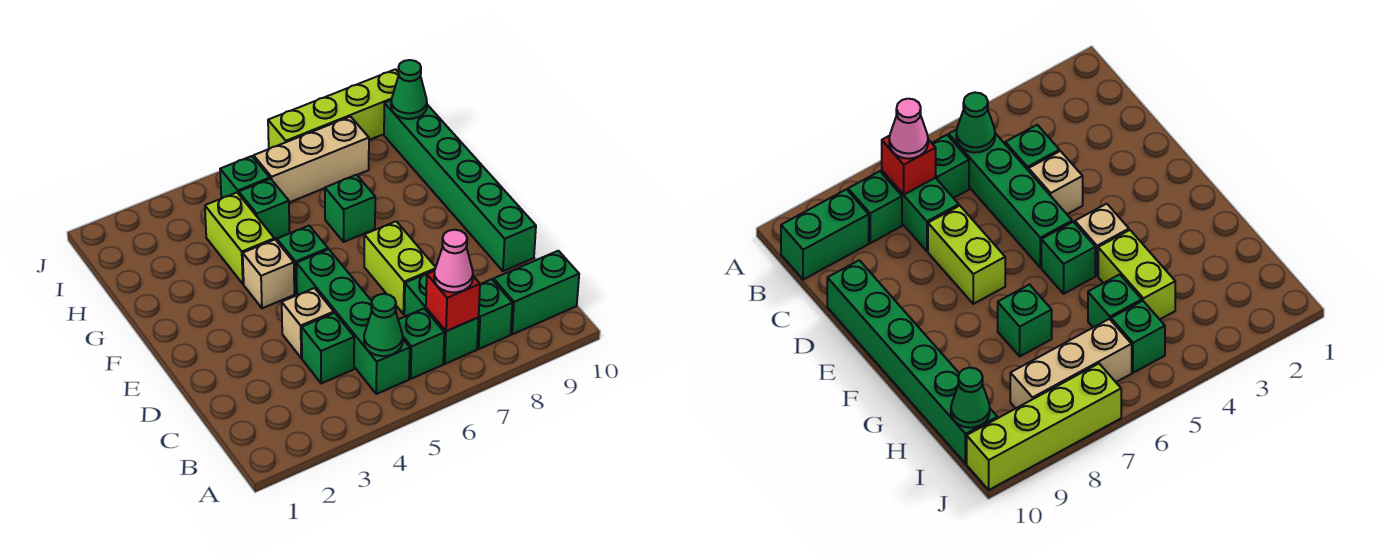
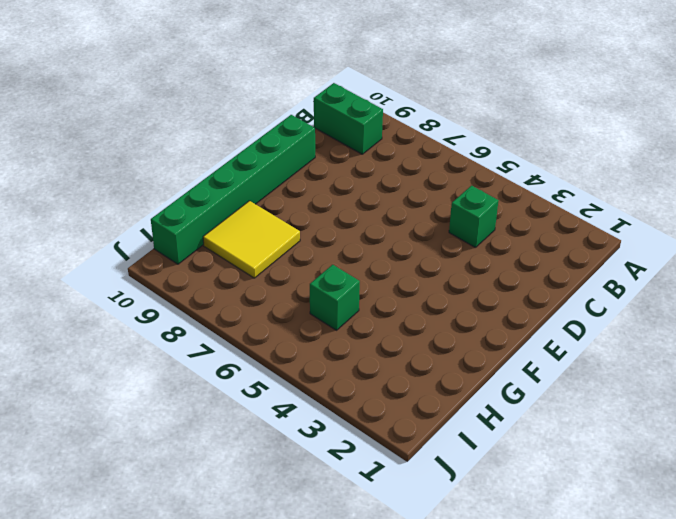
yellow 2x2 tile [203,201,300,278] -> none
none -> green 1x4 brick [296,249,410,394]
none -> green 1x1 brick [398,309,444,379]
none -> green 1x2 brick [404,270,478,364]

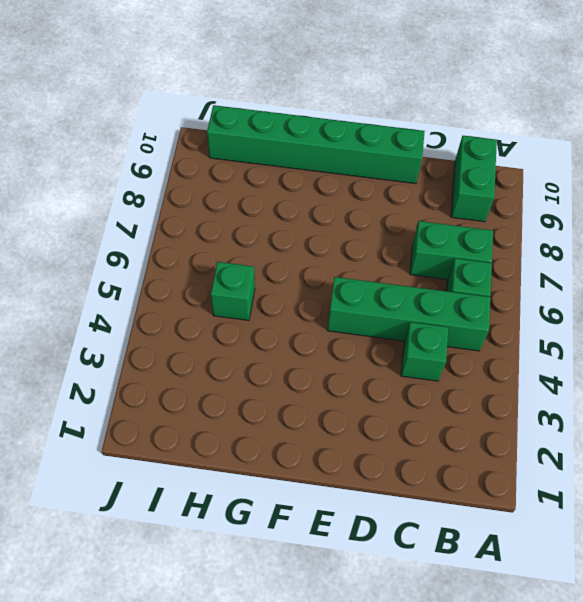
none -> green 1x1 brick [477,279,512,349]
none -> tan 1x1 brick [282,288,334,358]
none -> lime 1x2 brick [364,221,436,314]

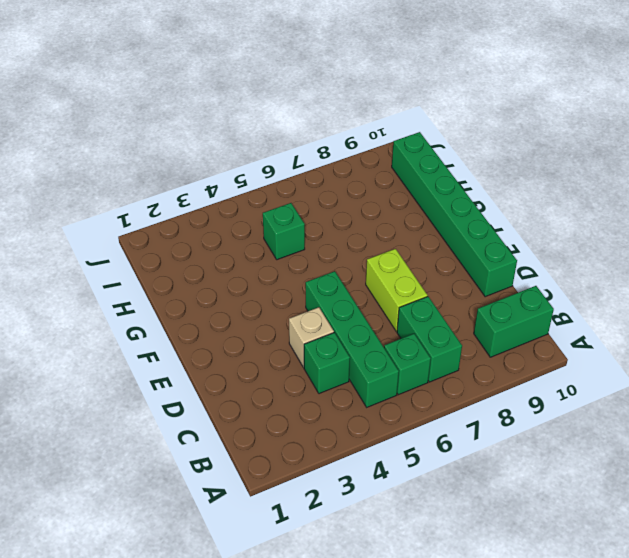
none -> green 1x1 brick [477,279,512,349]
none -> tan 1x1 brick [243,240,294,308]
none -> green 1x1 brick [277,226,328,294]

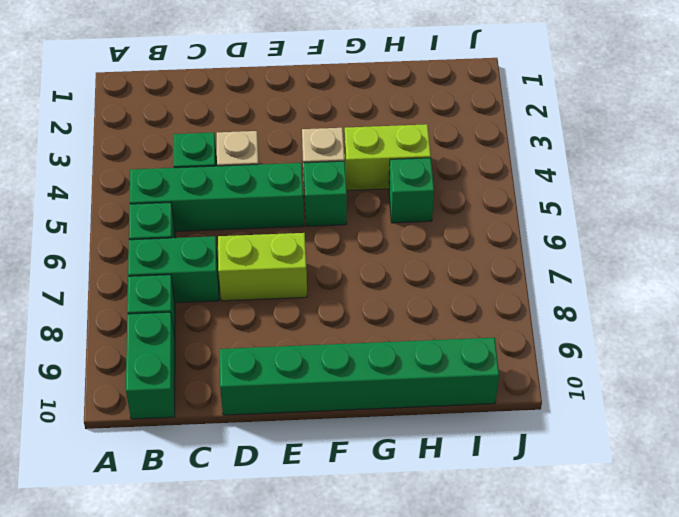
none -> green 1x1 brick [325,175,375,242]
none -> green 1x1 brick [220,156,270,199]
none -> tan 1x3 brick [254,117,369,202]

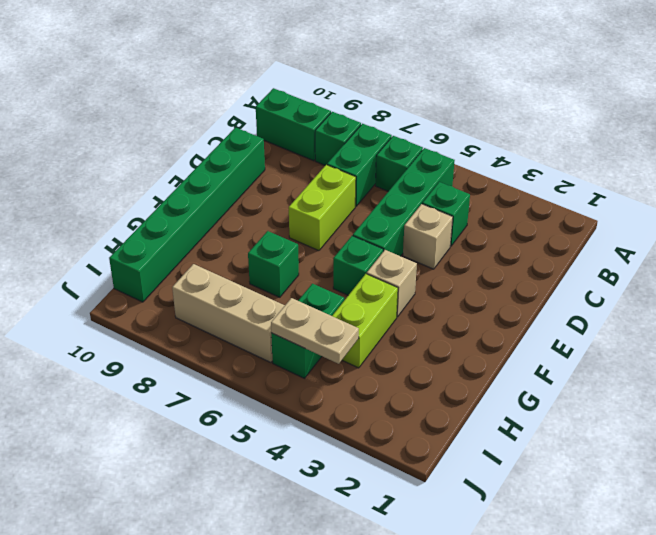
tan 1x2 plate [271,298,359,364] -> none
none -> lime 1x4 brick [268,69,399,149]
none -> green 1x1 cone [364,294,403,356]
none -> red 1x1 brick [426,271,480,331]

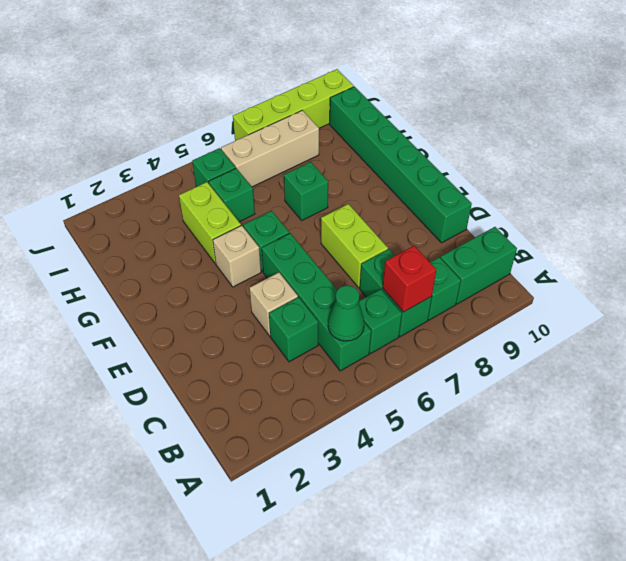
none -> green 1x1 cone [391,60,427,119]
none -> pink 1x1 cone [434,230,473,292]

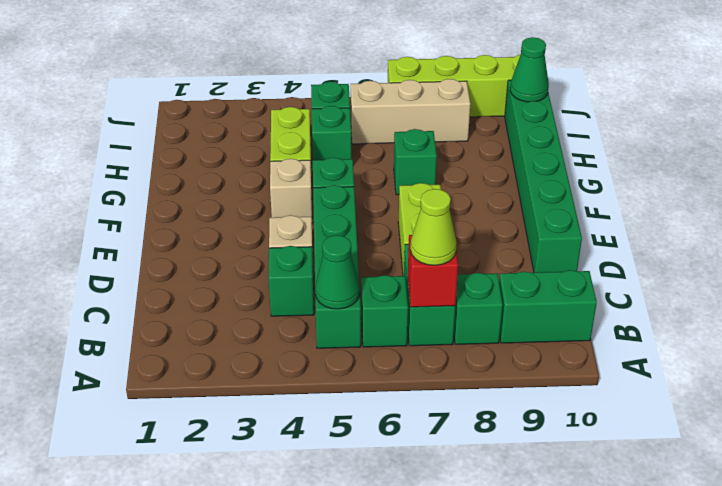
lime 1x1 cone [410,189,457,265] -> pink 1x1 cone [434,230,473,292]

